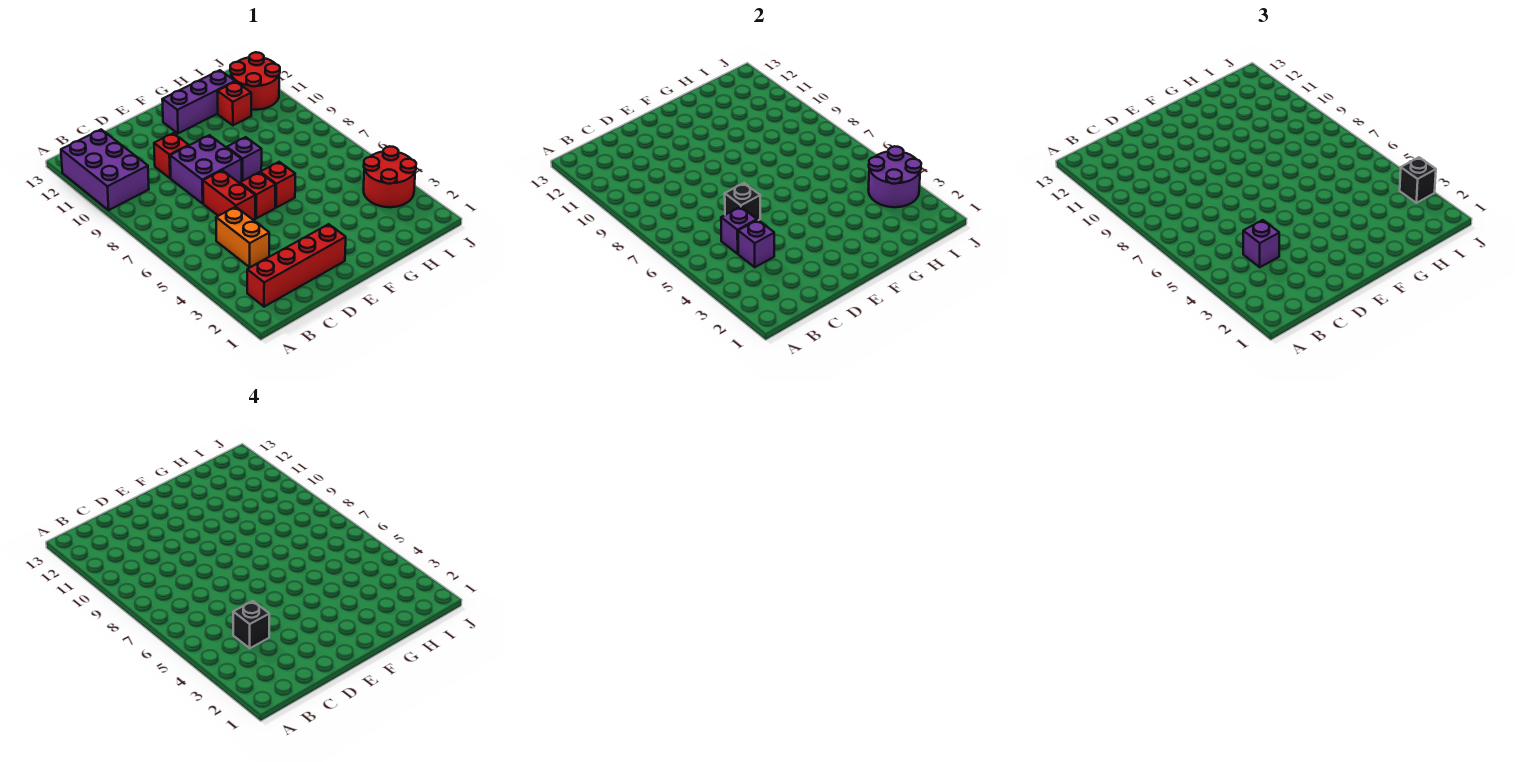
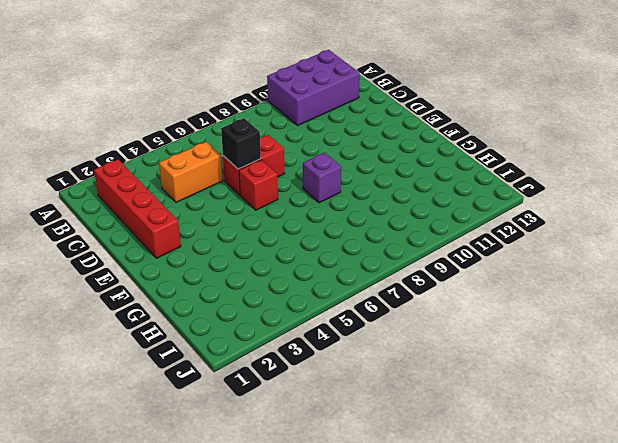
none -> purple 2x2 brick [170,135,242,203]
none -> red 1x1 brick [154,133,189,178]
none -> red 1x1 brick [260,162,295,208]

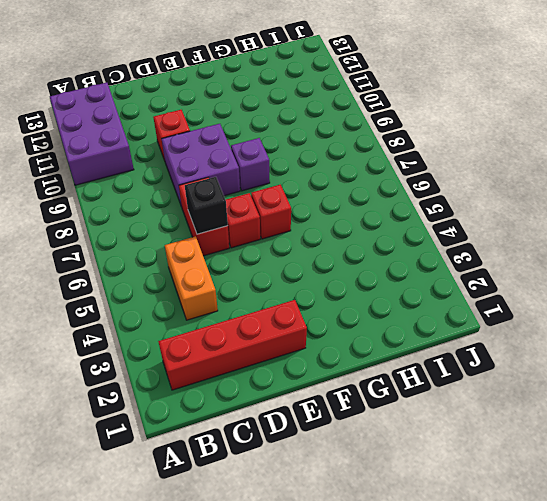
none -> purple 1x3 brick [162,70,235,133]
none -> red 1x1 brick [217,82,251,125]
none -> red 2x2 round brick [363,146,416,207]

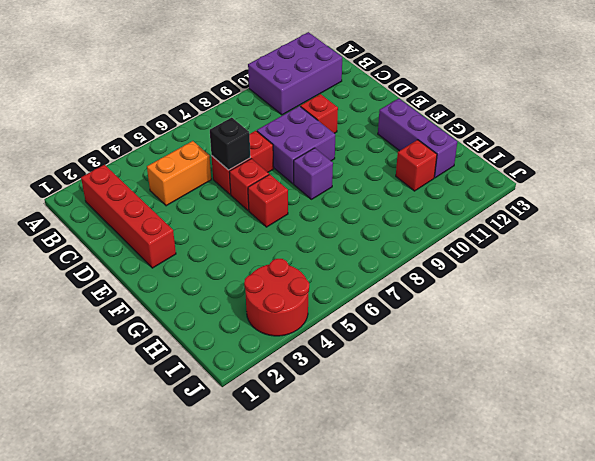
none -> red 2x2 round brick [230,52,280,110]
none -> purple 1x1 brick [738,220,774,267]
none -> purple 1x1 brick [721,207,757,254]

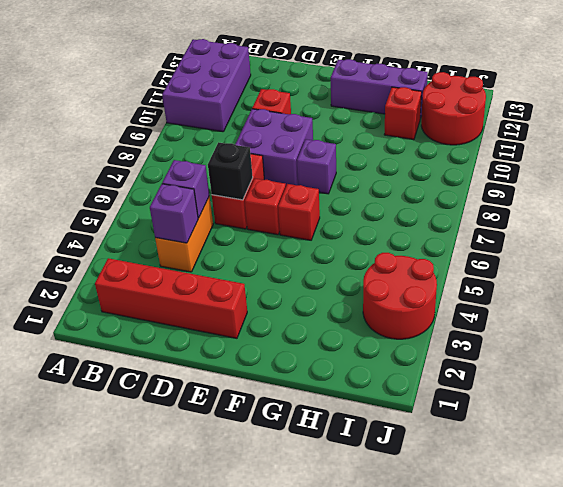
none -> purple 2x2 round brick [868,146,921,207]
none -> purple 1x1 brick [1243,220,1279,267]
none -> black 1x1 brick [1400,157,1436,203]

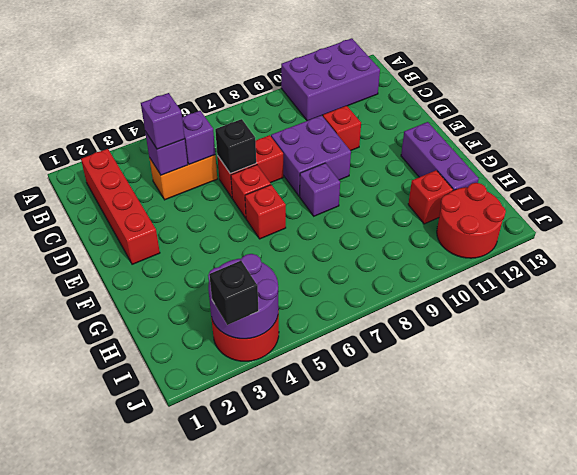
none -> black 1x1 brick [233,601,269,648]

